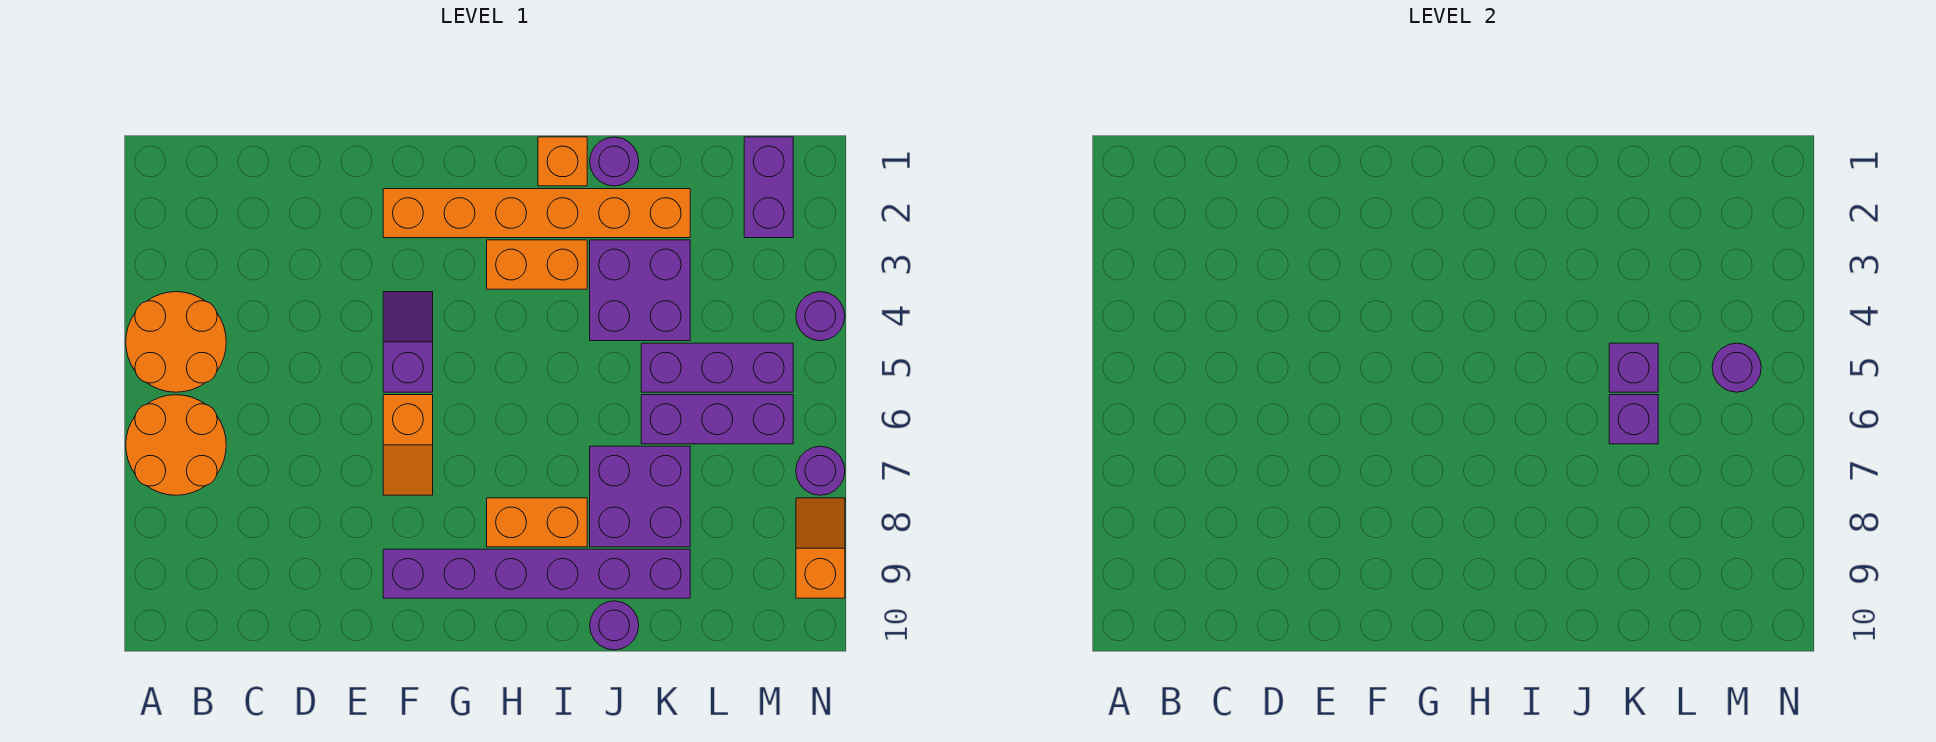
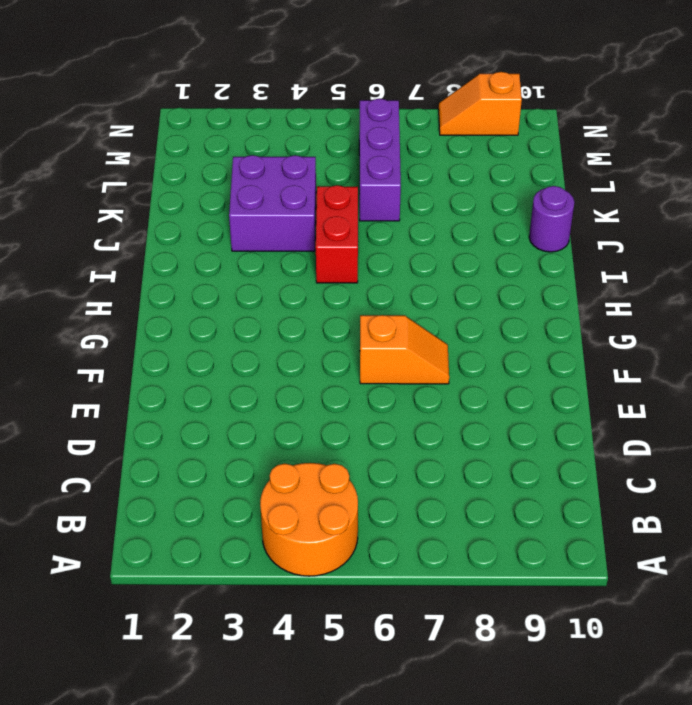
red 1x2 brick [316,185,358,283] -> none
none -> orange 2x2 round brick [126,395,226,495]
none -> orange 1x6 brick [383,189,690,238]
none -> purple 1x2 slope [383,292,433,392]

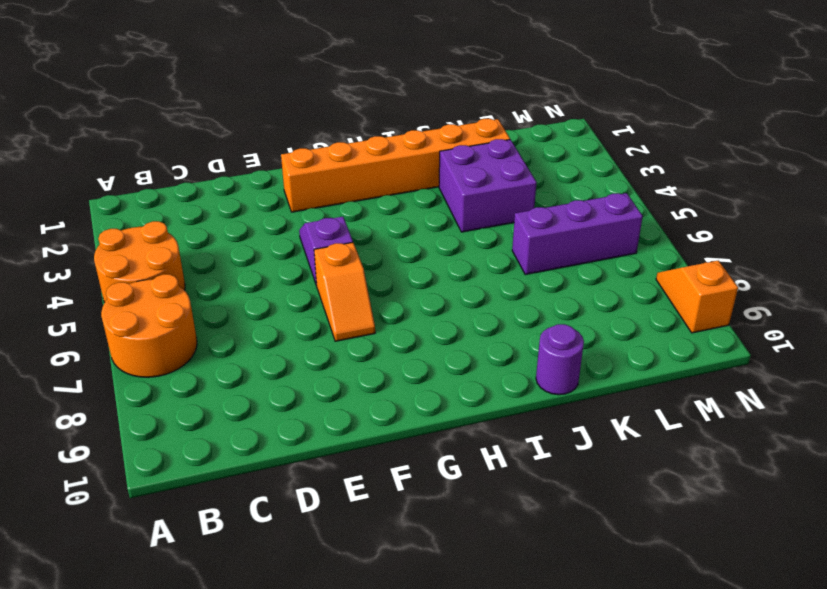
none -> purple 1x6 brick [383,549,690,598]
none -> orange 1x2 brick [487,240,587,289]
none -> orange 1x2 brick [487,498,587,547]

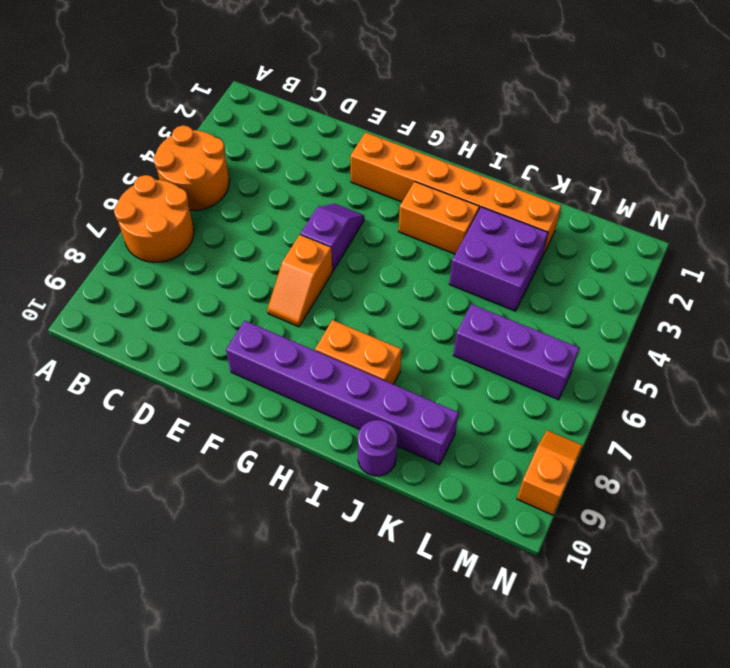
none -> orange 1x1 brick [538,137,587,186]
none -> purple 1x1 round brick [590,137,639,186]
none -> purple 2x2 brick [590,446,690,547]

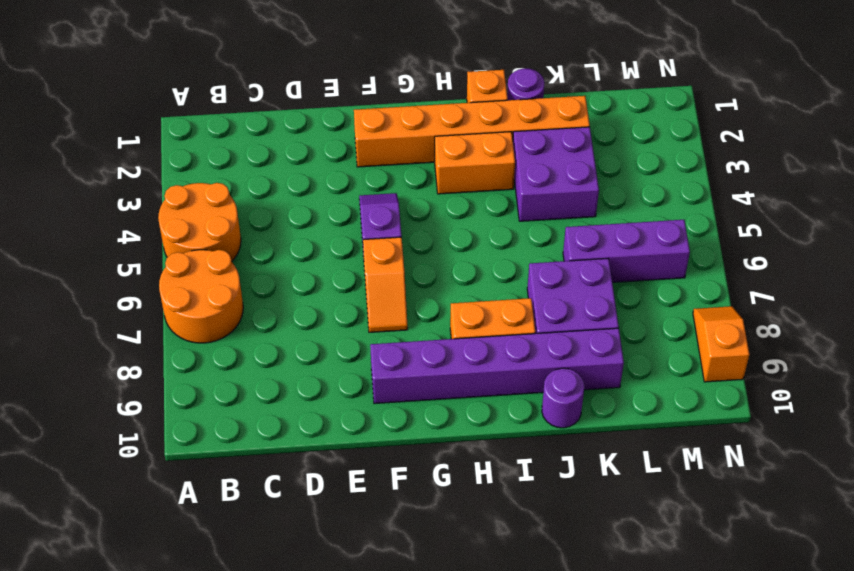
none -> purple 1x3 brick [641,343,793,392]
none -> purple 1x2 brick [744,137,793,238]
none -> purple 1x1 round brick [796,292,845,341]

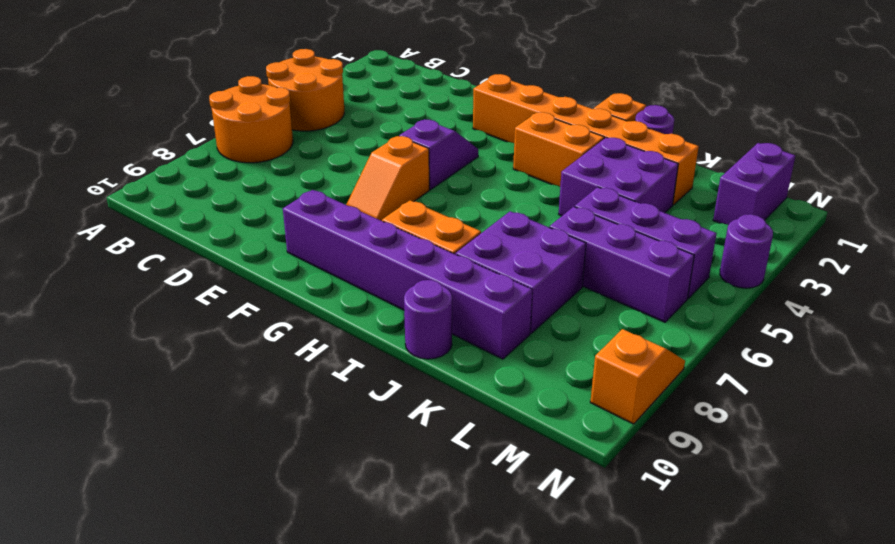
none -> purple 1x1 round brick [796,446,845,495]
none -> purple 1x1 brick [1609,343,1658,392]
none -> purple 1x1 brick [1609,395,1658,444]

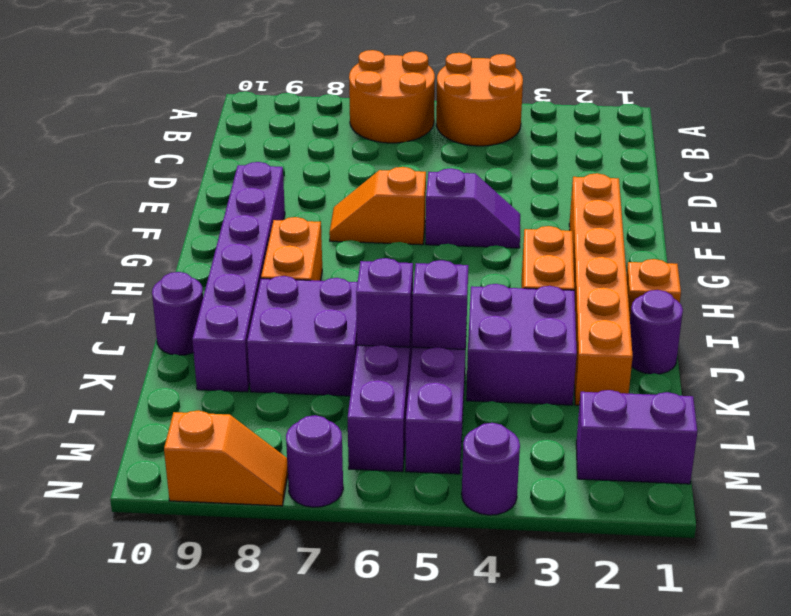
none -> purple 1x1 round brick [1712,343,1761,392]

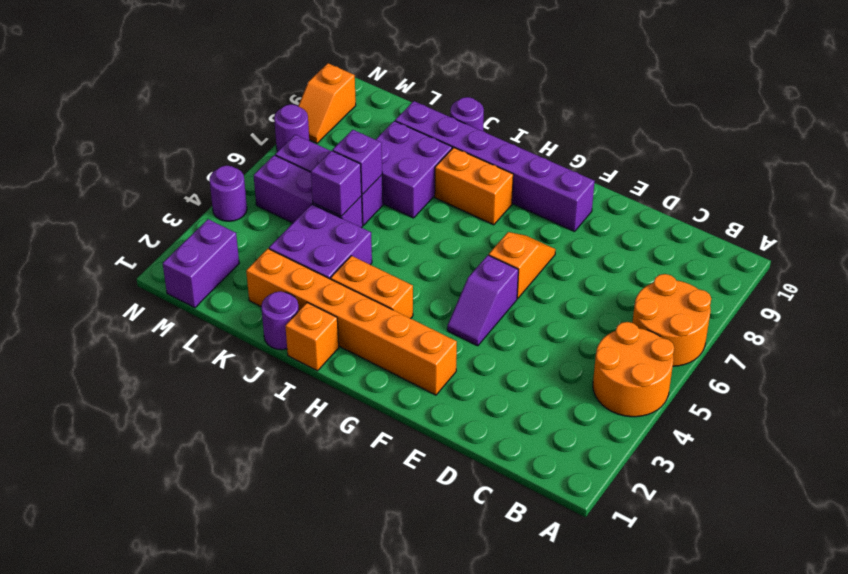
none -> purple 1x1 round brick [1712,343,1761,392]

